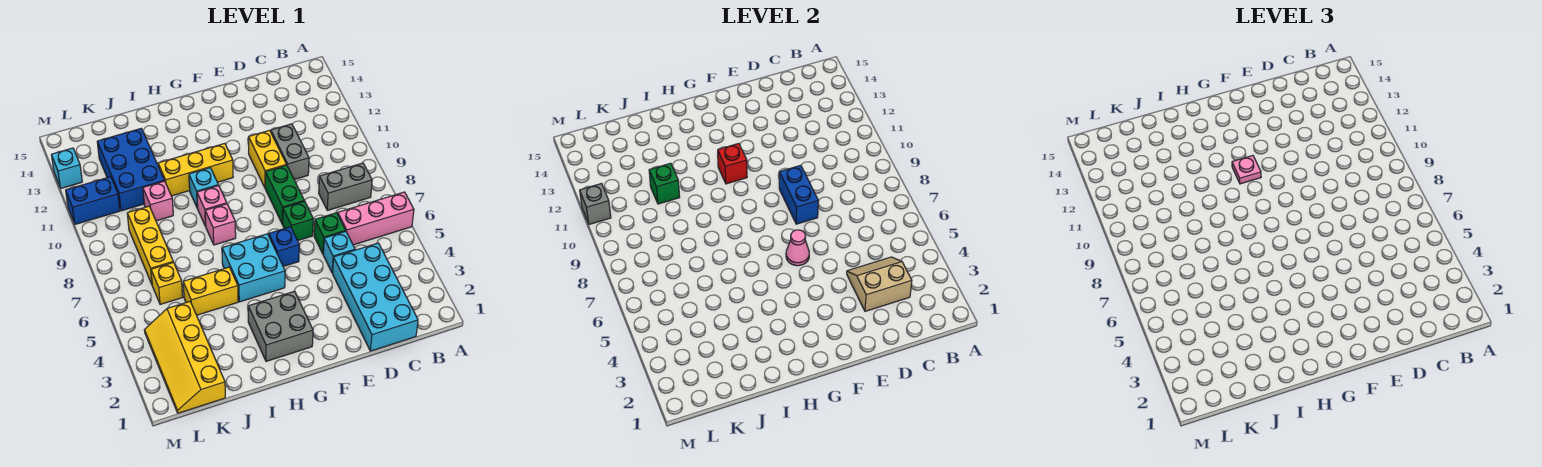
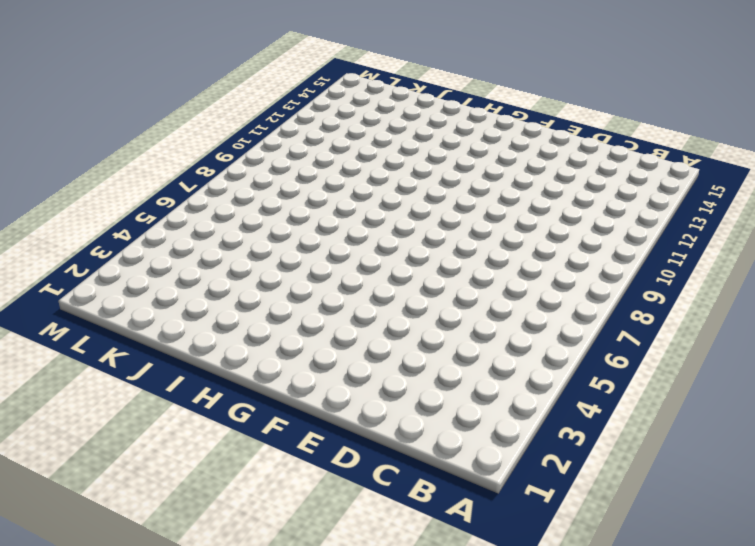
none -> pink 1x3 brick [338,192,414,245]
none -> grey 1x2 brick [319,163,372,210]
none -> cyan 2x4 brick [333,243,418,351]
none -> cyan 1x1 brick [323,231,355,273]

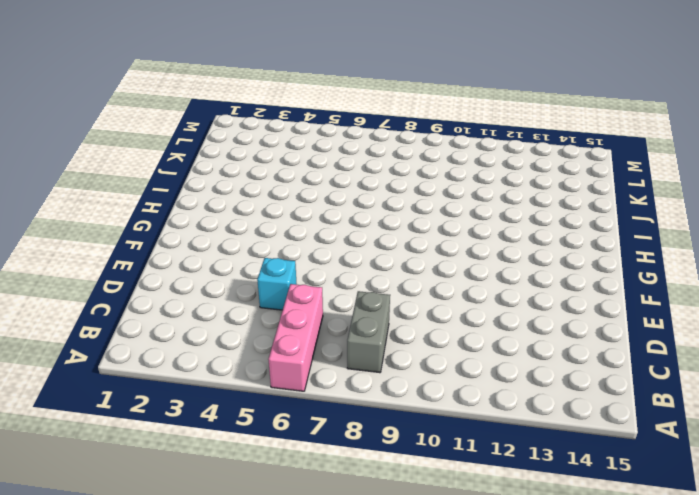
none -> cyan 2x4 brick [333,243,418,351]
none -> green 1x1 brick [314,213,346,254]
none -> grey 1x2 brick [271,124,309,180]
none -> green 1x1 brick [283,201,313,241]

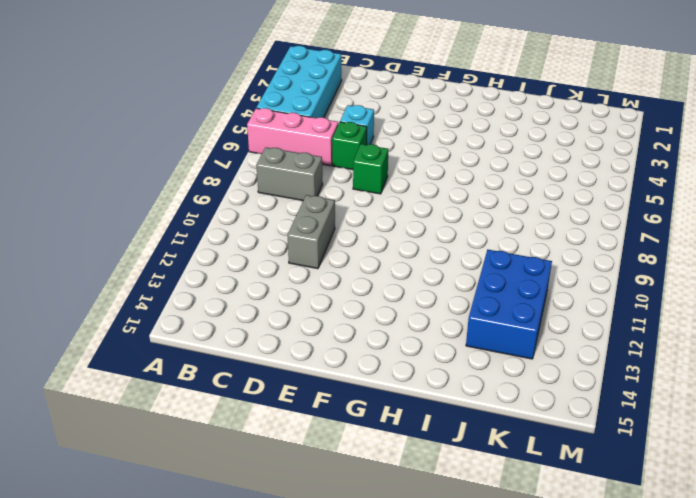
cyan 2x4 brick [256,46,342,118] -> cyan 2x4 brick moved to [333,243,418,351]
none -> green 1x2 brick [265,165,304,224]
none -> yellow 1x2 brick [249,130,286,187]
none -> blue 1x1 brick [269,227,299,266]
none -> grey 2x2 brick [248,291,313,361]

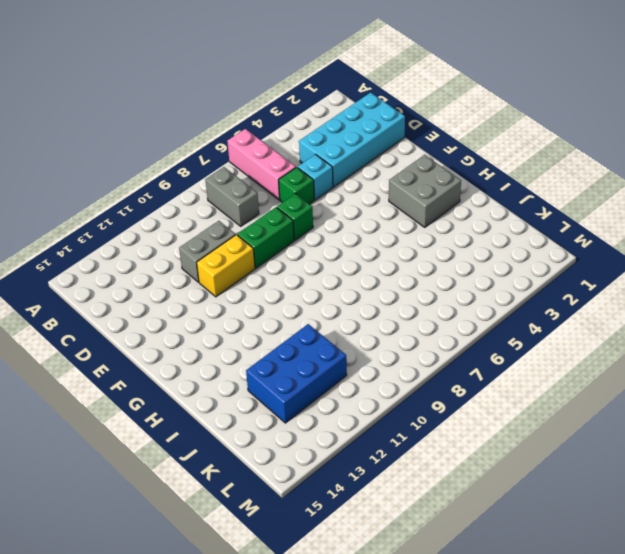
none -> blue 1x1 brick [269,227,299,266]
none -> cyan 2x2 brick [222,234,285,302]
none -> yellow 1x3 brick [158,143,233,196]
none -> pink 1x1 brick [205,204,236,245]

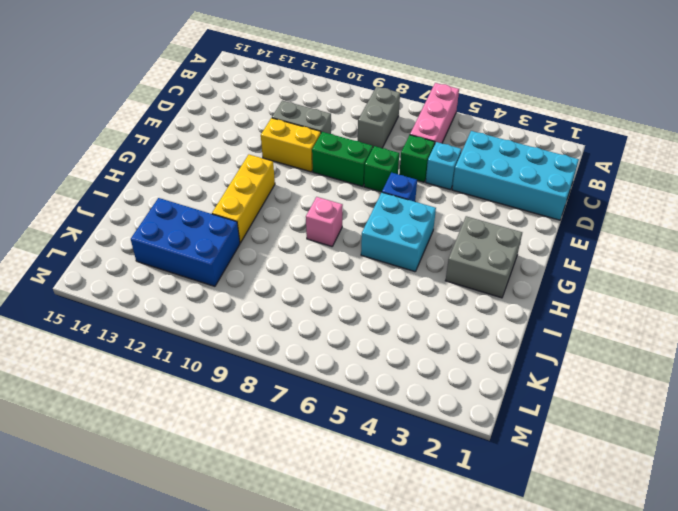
none -> pink 1x1 brick [197,185,227,226]
none -> cyan 1x1 brick [189,168,218,208]
none -> yellow 1x2 brick [183,267,238,315]
none -> pink 1x1 brick [143,181,173,221]

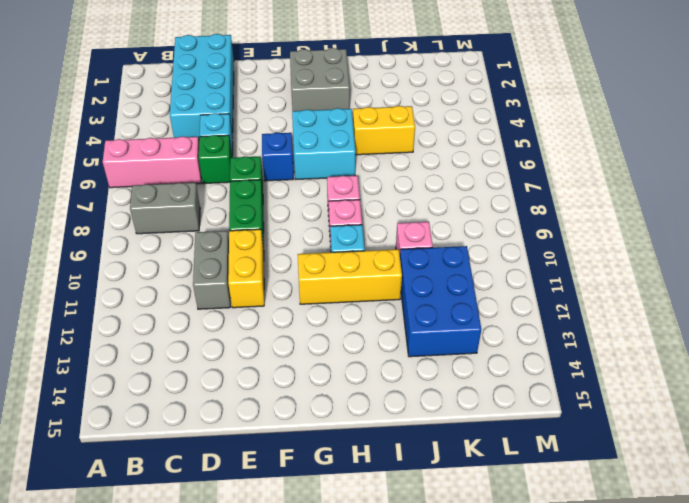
none -> yellow 2x4 slope [145,302,225,413]
none -> yellow 1x1 brick [151,262,183,304]
none -> yellow 1x3 brick [127,206,173,284]
none -> blue 1x2 brick [66,177,120,224]

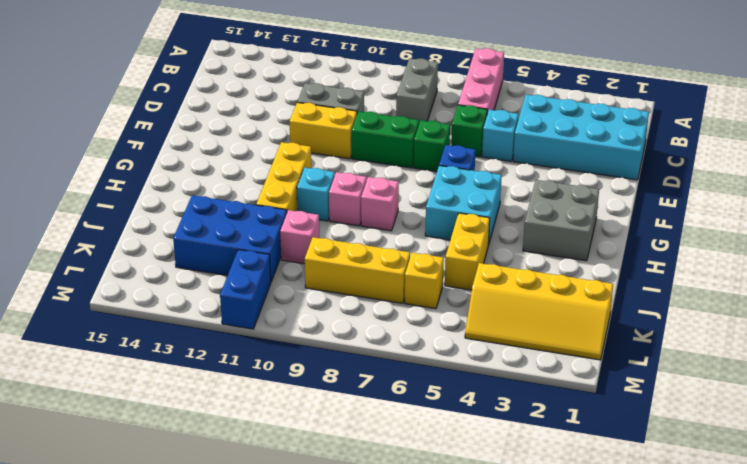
none -> cyan 1x1 brick [51,148,82,188]
none -> tan 2x2 slope [847,257,912,311]
none -> blue 1x2 brick [779,165,818,224]
none -> pink 1x1 cone [786,230,809,266]

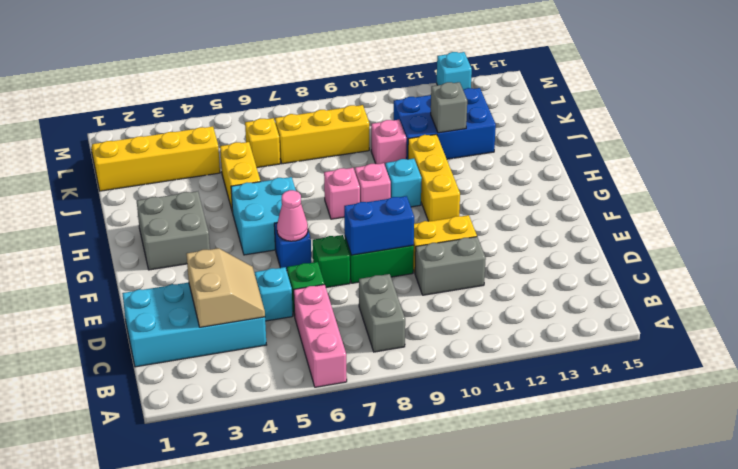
grey 1x1 brick [431,82,467,133] -> grey 1x1 brick moved to [580,184,611,224]
none -> blue 1x2 brick [66,177,120,224]
none -> red 1x1 brick [718,143,747,184]
none -> green 1x1 brick [649,163,680,204]
none -> pink 1x1 plate [1232,156,1261,184]

